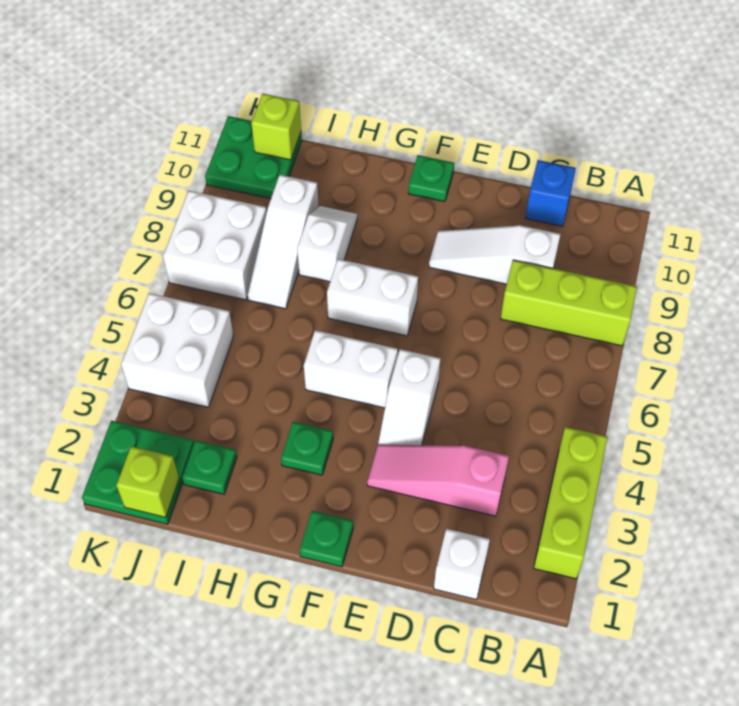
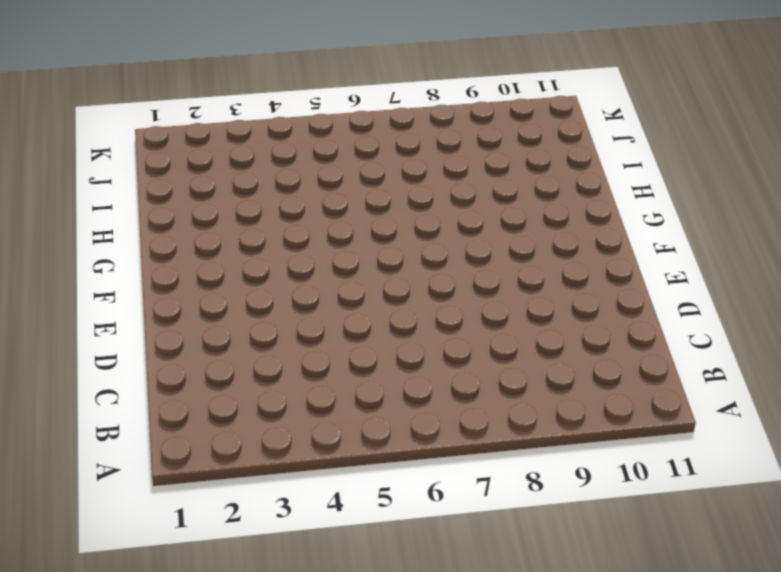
none -> lime 1x3 brick [534,427,607,579]
none -> lime 1x3 brick [501,260,637,346]
none -> white 1x1 brick [434,529,490,599]

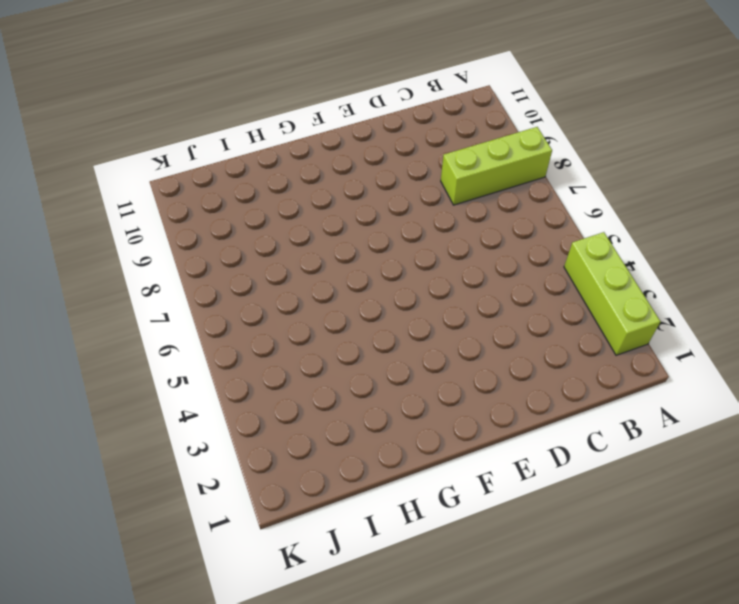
none -> white 1x1 brick [434,529,490,599]
none -> pink 1x3 slope [367,445,509,516]
none -> white 1x3 slope [429,225,560,284]

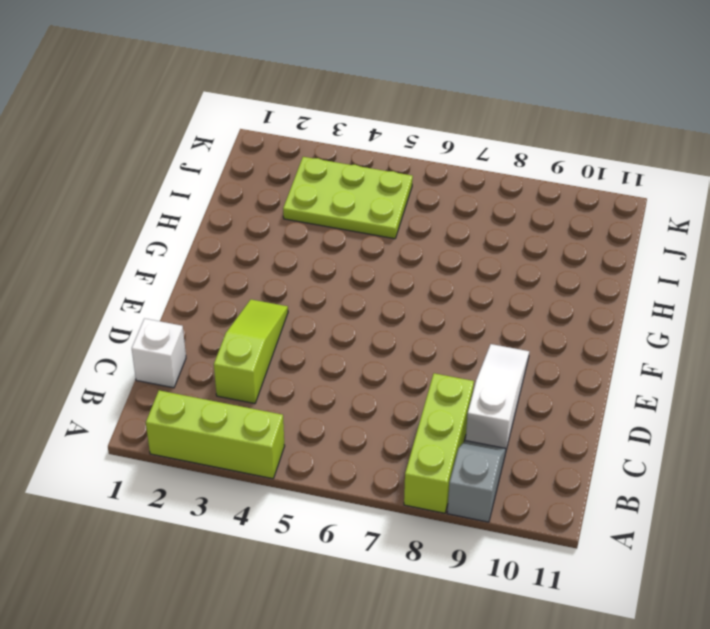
grey 1x2 slope [447,441,506,522] -> none
lime 1x3 slope [214,299,288,404] -> pink 1x3 slope [367,445,509,516]
lime 2x3 plate [283,157,413,239] -> white 2x2 brick [121,293,233,407]
none -> blue 1x1 brick [526,160,576,226]
none -> white 1x2 slope [378,349,441,445]
none -> green 1x1 plate [300,511,353,567]

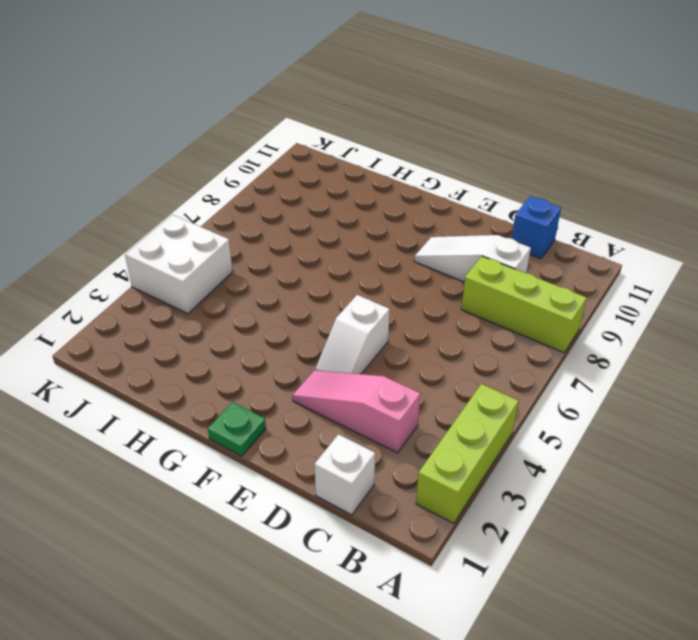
none -> white 1x2 brick [304,330,398,408]
none -> white 1x2 brick [327,259,418,336]
none -> green 1x1 plate [408,155,454,202]

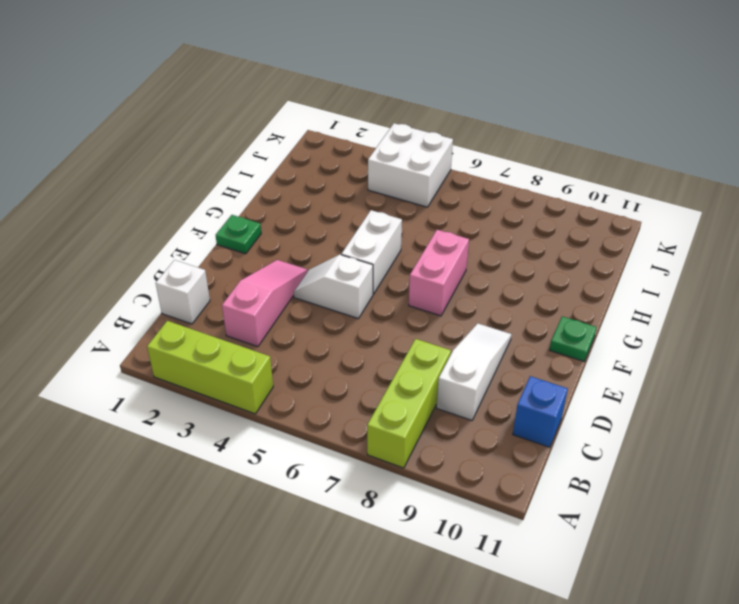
pink 1x2 brick [409,230,469,316] -> white 1x2 brick [327,259,418,336]
none -> green 1x1 plate [281,422,333,475]
none -> white 1x2 slope [297,206,357,282]
none -> green 1x1 plate [182,440,237,494]

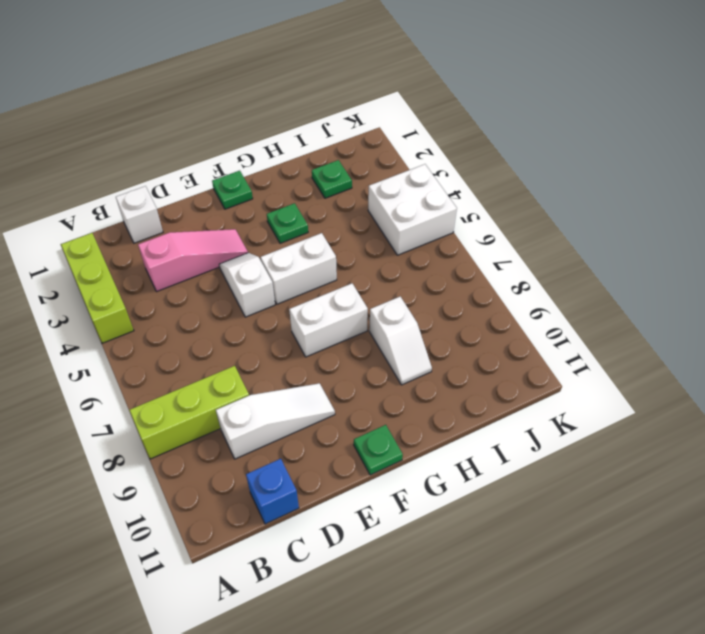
none -> white 1x3 slope [248,175,319,309]
none -> green 2x2 plate [82,421,194,524]
none -> white 2x2 brick [163,191,267,300]

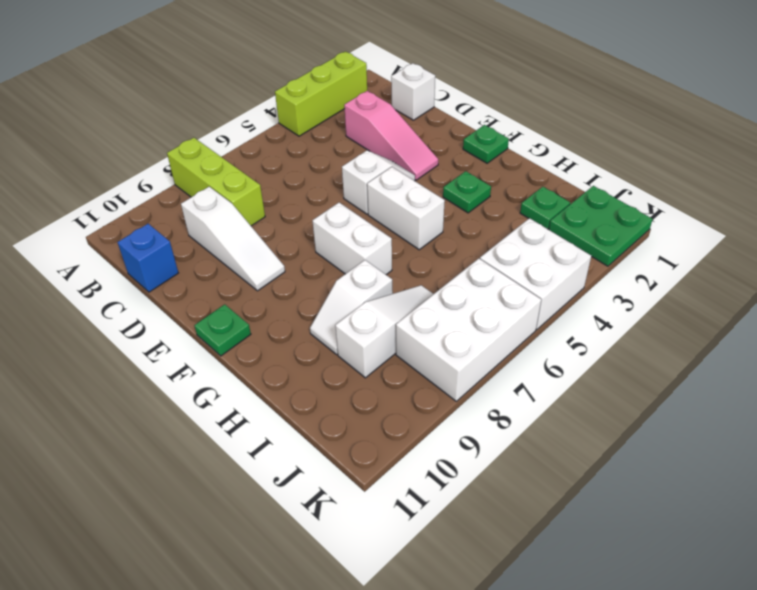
white 2x3 brick [396,259,541,401] -> white 2x2 brick [163,191,267,300]
none -> green 2x2 plate [205,116,302,199]
none -> lime 1x1 brick [117,446,179,517]
none -> lime 1x1 brick [251,94,301,160]

